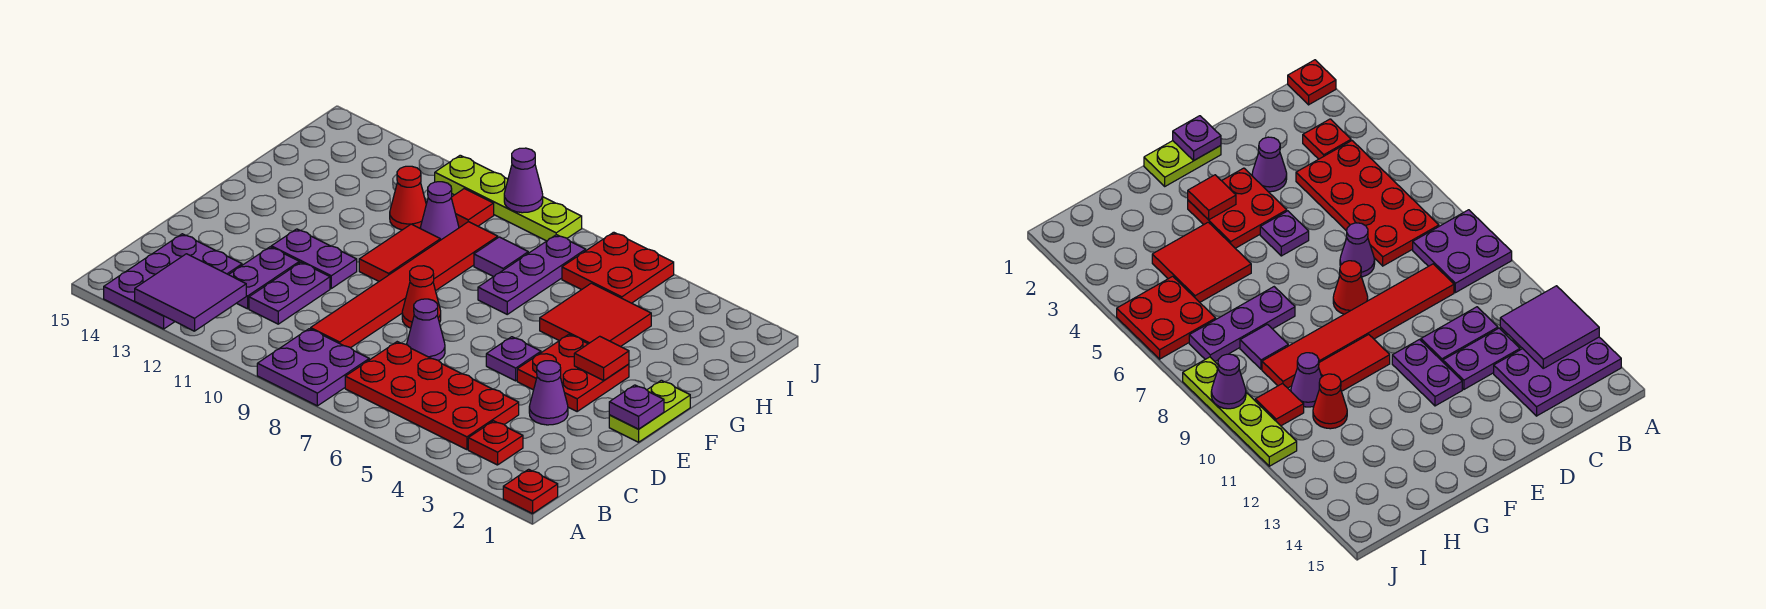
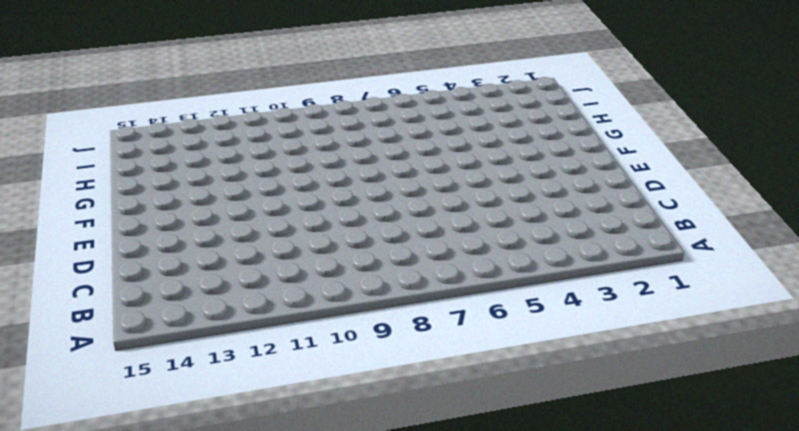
none -> red 1x1 plate [503,469,558,514]
none -> purple 2x2 plate [257,329,369,406]
none -> purple 2x3 plate [104,234,242,329]

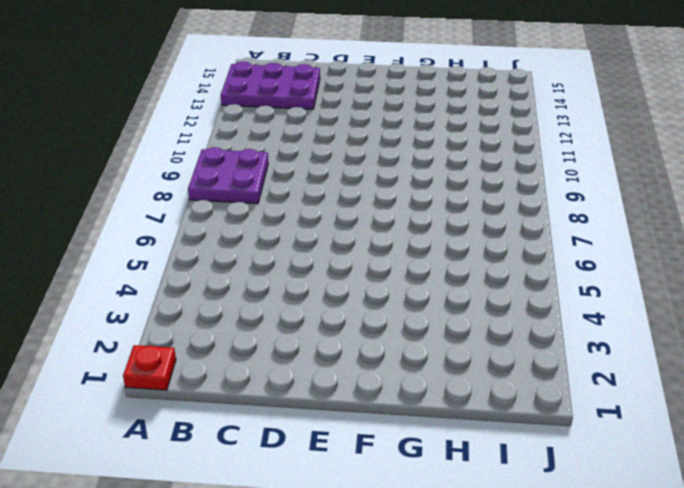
none -> red 1x1 plate [468,421,523,465]
none -> red 2x4 plate [345,342,519,450]
none -> red 1x6 tile [311,222,498,348]

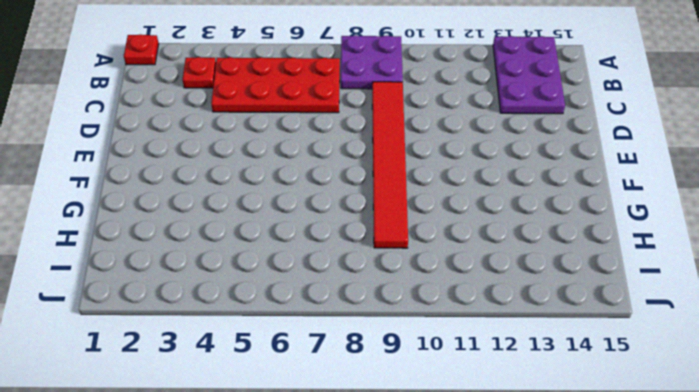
none -> purple 1x2 plate [249,262,330,324]
none -> purple 1x2 plate [229,247,299,309]
none -> purple 1x1 cone [529,361,568,425]

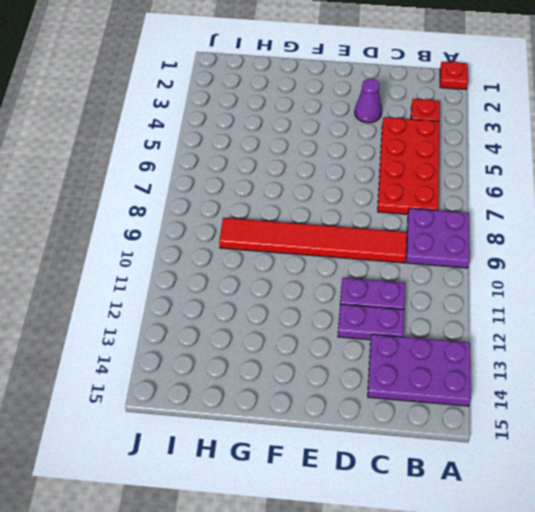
none -> purple 1x1 cone [407,299,445,360]
none -> lime 1x2 plate [609,380,690,442]
none -> red 2x2 plate [517,334,629,411]

